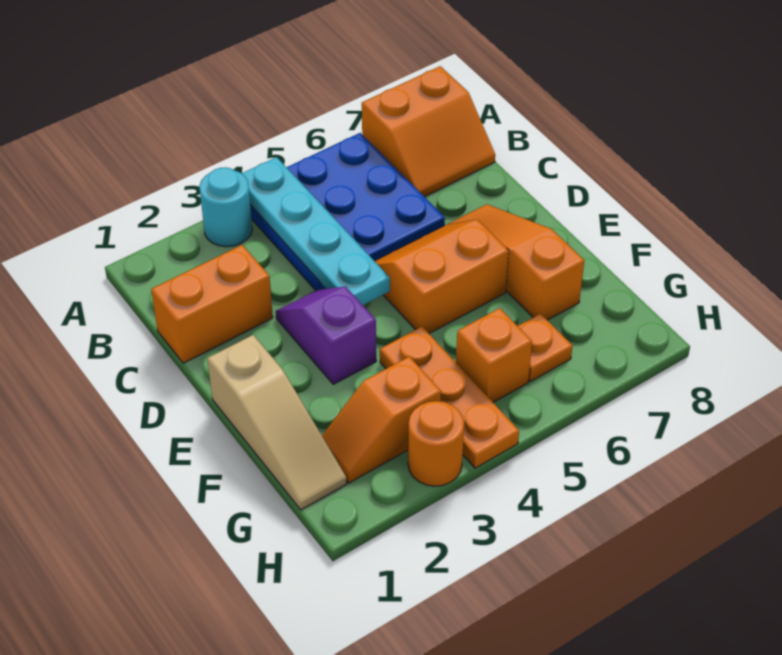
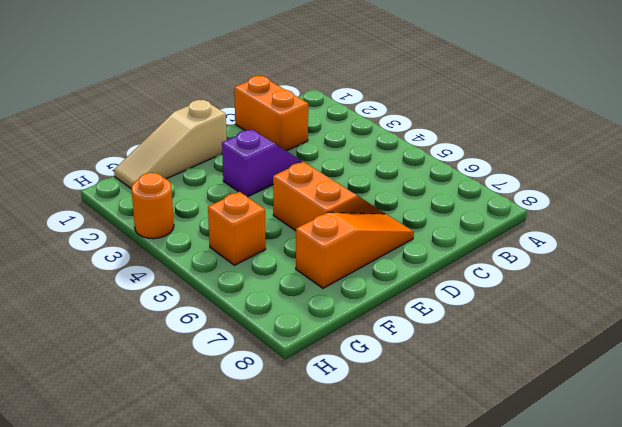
none -> cyan 1x1 round brick [199,167,252,247]
none -> blue 3x3 plate [250,133,445,290]
none -> orange 2x2 slope [362,66,495,197]

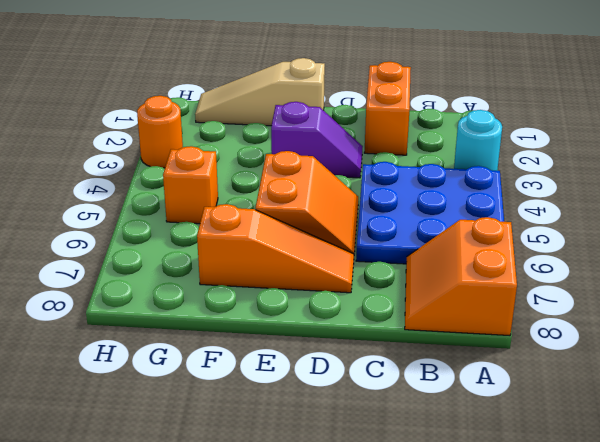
none -> orange 1x3 plate [380,327,519,468]
none -> orange 1x2 slope [322,356,441,483]
none -> orange 1x1 plate [518,314,572,381]

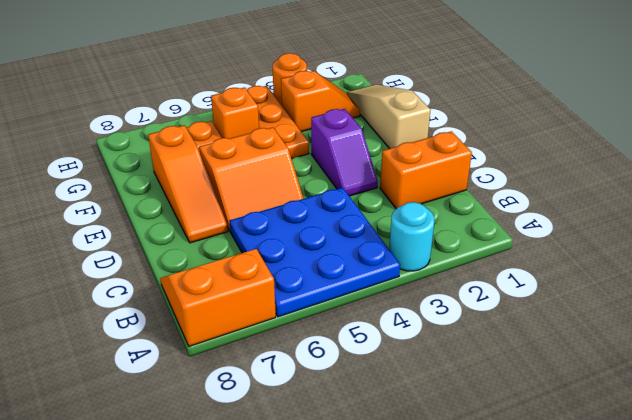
none -> cyan 1x4 plate [242,157,390,305]

